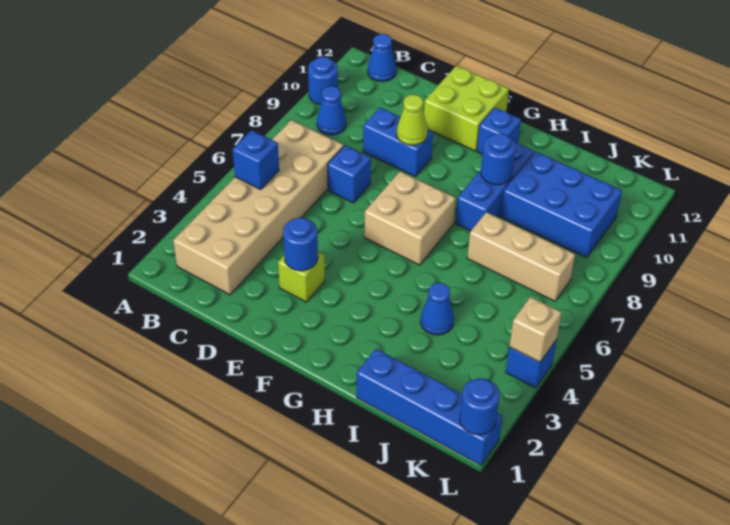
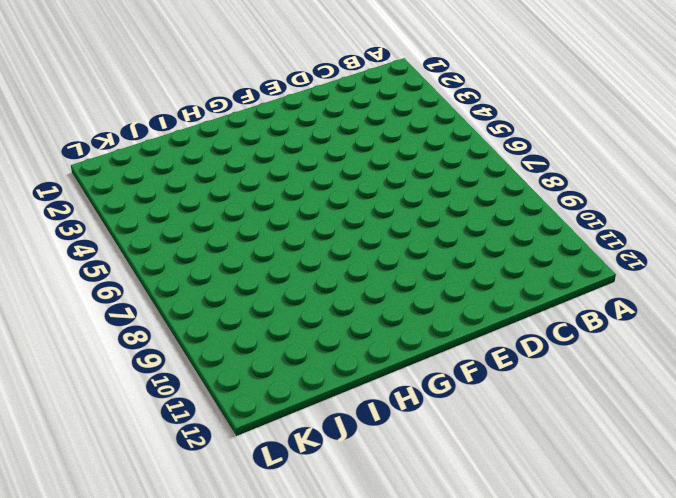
none -> blue 1x1 round brick [308,57,338,105]
none -> tan 2x6 brick [173,120,344,295]
none -> blue 1x1 cone [317,86,346,135]

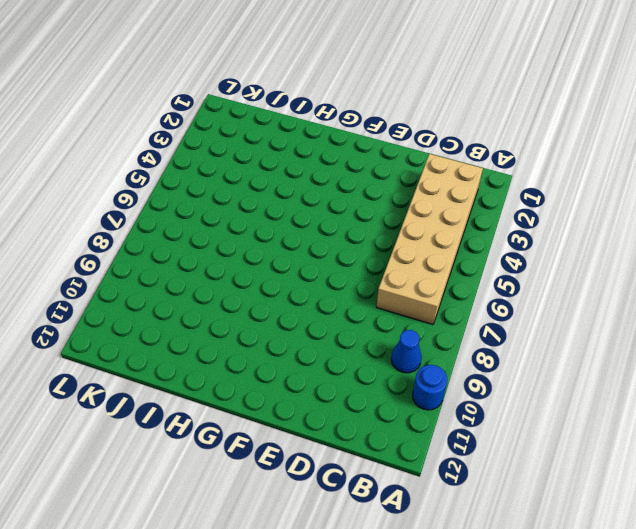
none -> blue 1x1 cone [368,34,396,82]
none -> blue 1x1 brick [327,145,371,203]
none -> blue 1x2 brick [363,108,433,177]

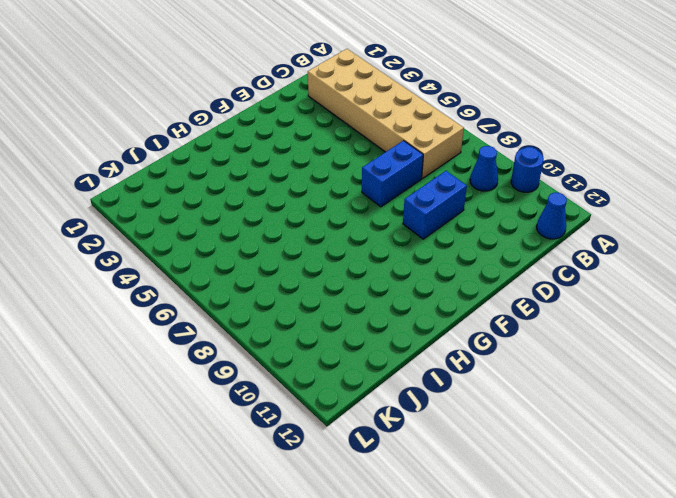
blue 1x2 brick [362,141,423,207] -> blue 1x1 brick [327,145,371,203]
none -> lime 1x1 brick [278,252,325,302]
none -> lime 2x2 brick [424,66,509,151]
none -> tan 2x2 brick [364,171,456,265]

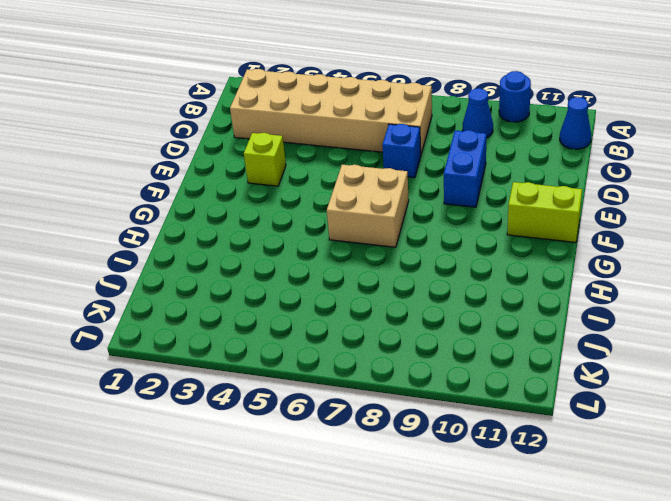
lime 1x2 brick [507,182,582,242] -> lime 2x2 brick [424,66,509,151]
none -> blue 1x1 brick [477,108,521,154]
none -> blue 1x3 brick [456,143,534,231]
none -> blue 1x4 brick [357,349,502,465]

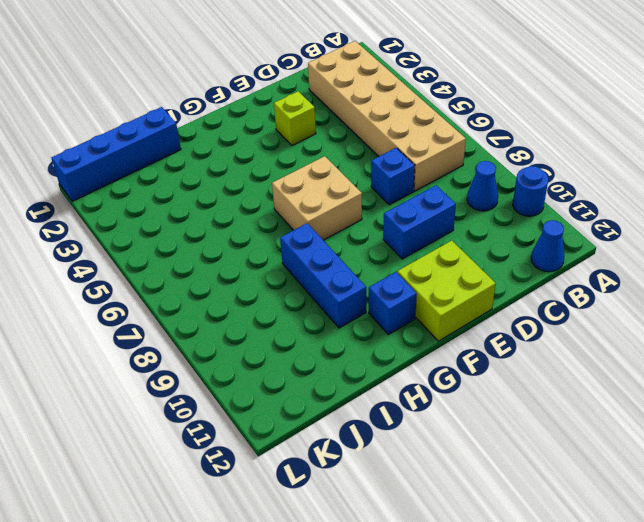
none -> blue 1x1 cone [421,283,454,335]
none -> tan 1x3 brick [467,212,575,301]
none -> blue 2x3 brick [501,152,622,258]

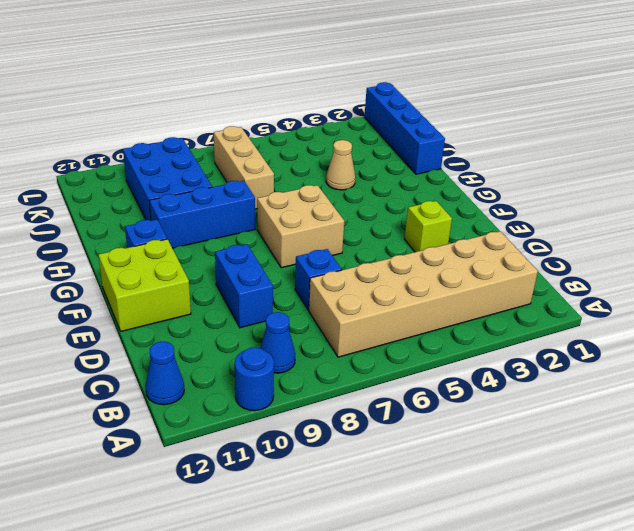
tan 1x1 cone [326,140,355,190] -> blue 1x1 cone [421,283,454,335]
none -> blue 1x1 brick [506,341,556,388]
none -> blue 1x1 brick [233,130,279,190]
none -> blue 1x1 round brick [283,218,318,271]

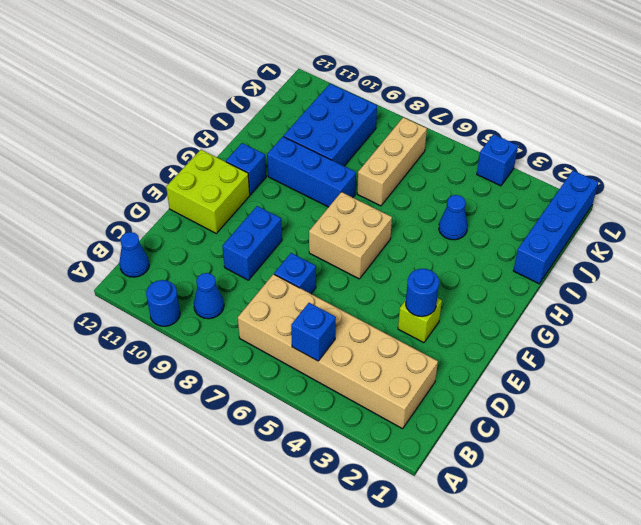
none -> lime 1x1 cone [397,95,428,145]
none -> blue 1x1 round brick [481,133,516,185]
none -> blue 1x1 round brick [460,378,500,435]

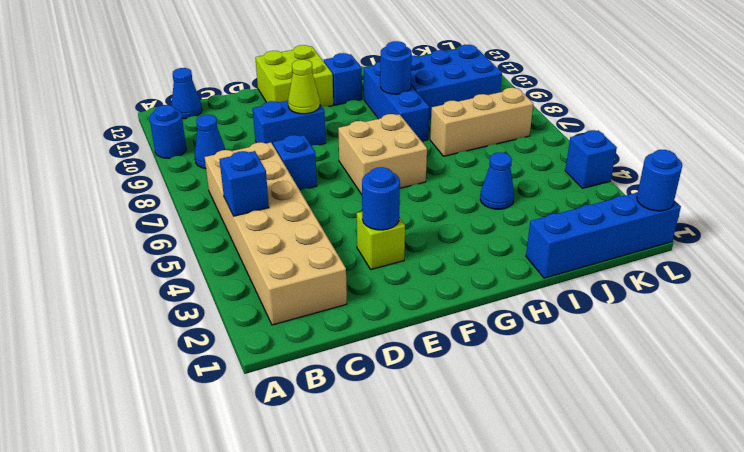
none -> tan 1x1 brick [509,297,562,362]

